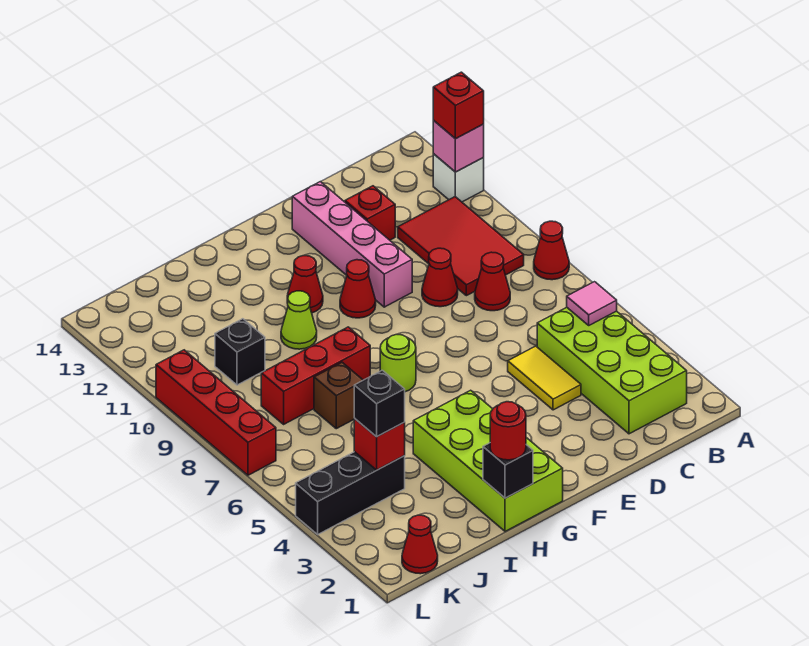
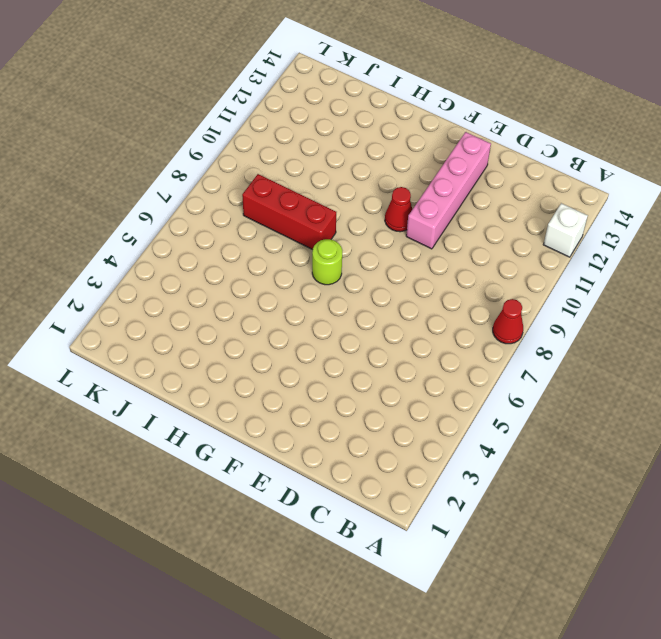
none -> lime 2x4 brick [537,307,687,434]
none -> red 2x3 tile [398,197,524,296]
none -> red 1x1 cone [475,252,510,311]

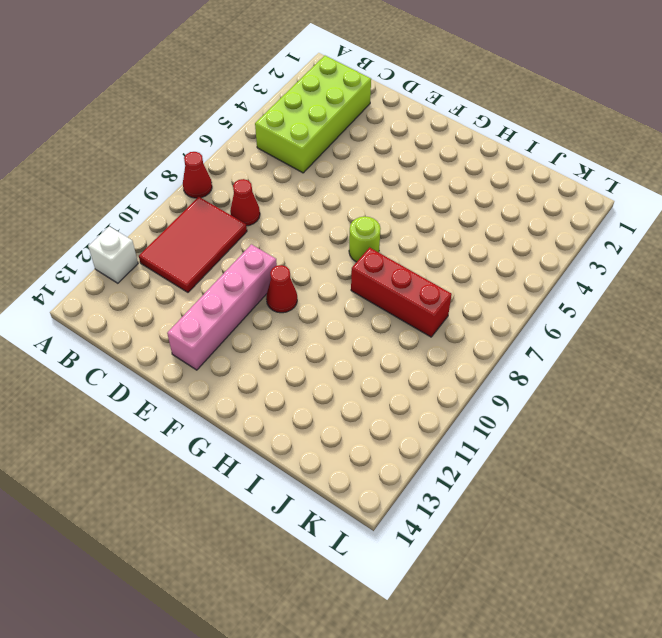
none -> yellow 1x2 tile [508,346,581,410]
none -> red 1x1 cone [422,248,458,307]
none -> red 1x1 brick [345,186,395,240]

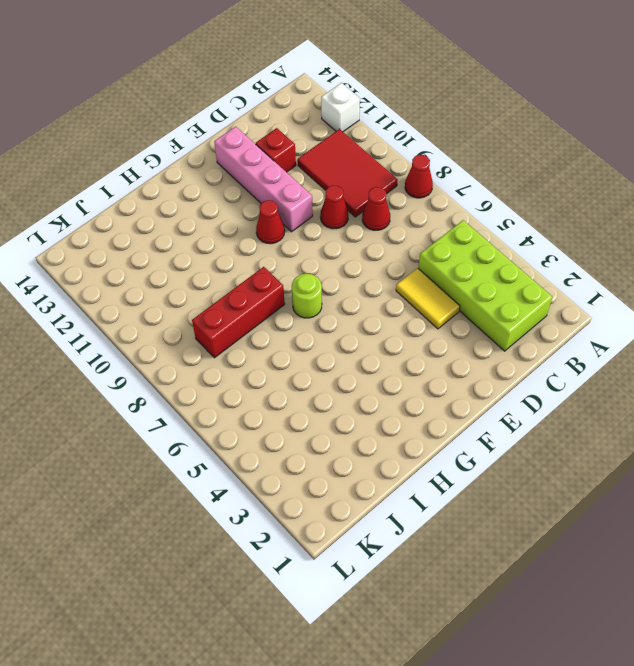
none -> lime 2x4 brick [413,390,563,531]
none -> red 1x1 cone [287,256,323,313]
none -> lime 1x1 cone [281,291,317,349]

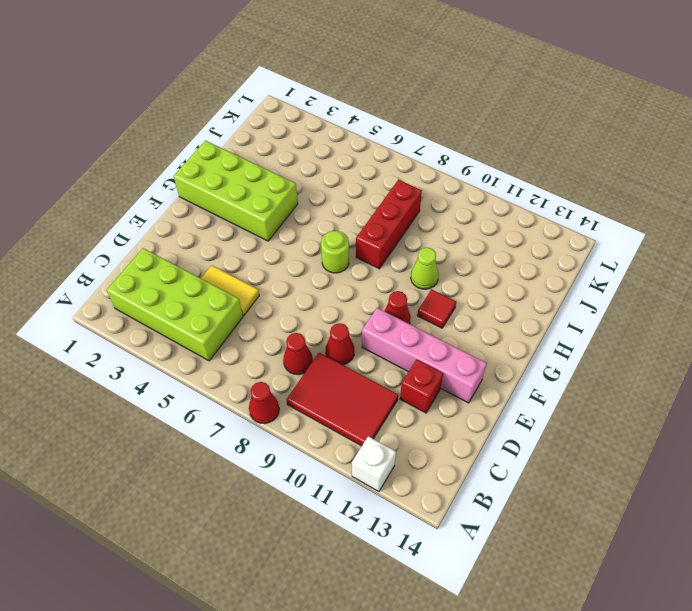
red 1x1 tile [417,289,456,328] -> red 1x1 cone [287,256,323,313]
none -> brown 1x1 brick [314,362,363,429]
none -> black 1x3 brick [296,452,405,534]
none -> black 1x1 brick [215,319,265,385]

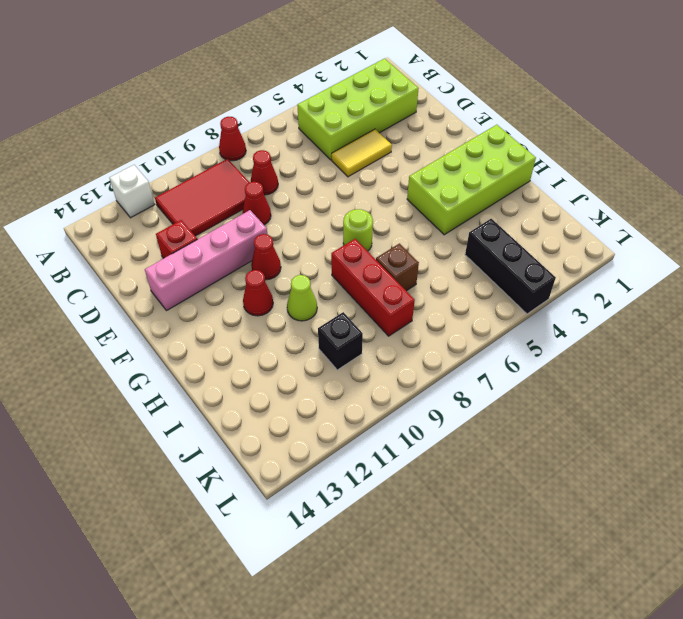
none -> red 1x1 cone [402,515,438,574]
none -> red 1x4 brick [156,350,276,475]
none -> pink 1x1 brick [433,121,484,172]

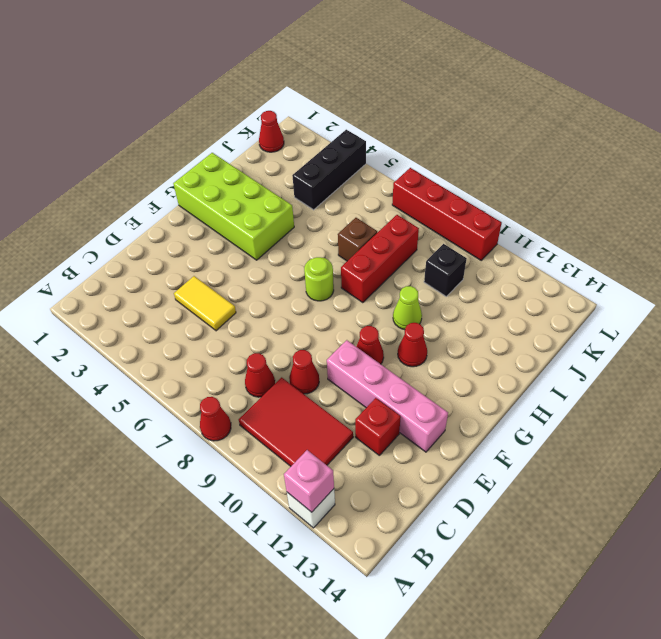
none -> lime 2x4 brick [537,307,687,434]
none -> pink 1x1 tile [567,282,617,325]
none -> black 1x1 brick [483,443,533,498]

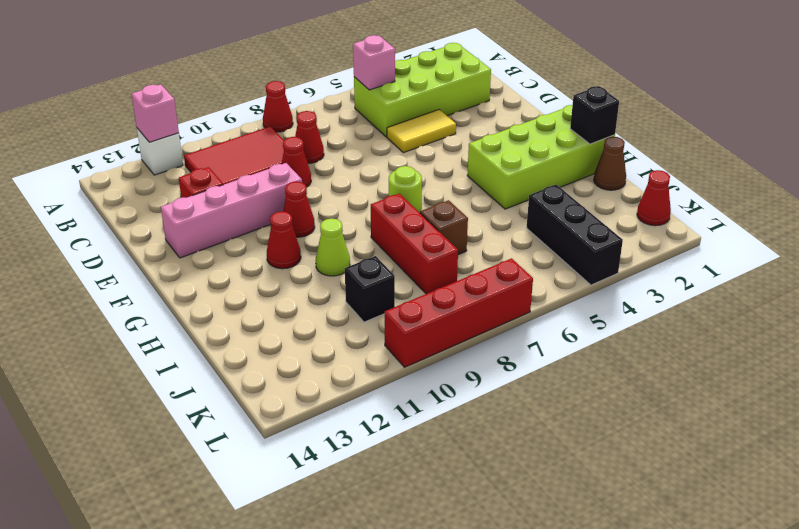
pink 1x1 brick [353,35,395,90] -> pink 1x1 tile [567,282,617,325]
brown 1x1 cone [594,137,626,190] -> none
none -> red 1x1 brick [354,419,405,470]
none -> red 1x1 brick [433,72,484,139]
none -> red 1x1 round brick [490,402,526,460]

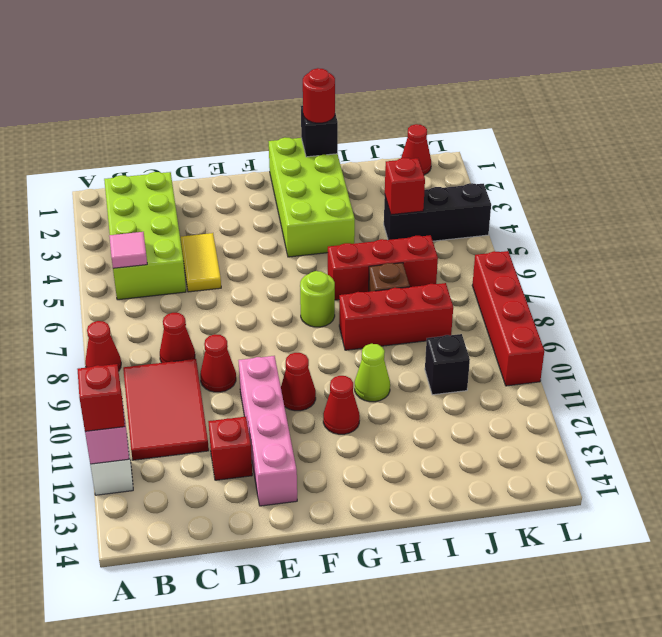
red 1x3 brick [328,235,438,300] -> none
none -> black 1x1 brick [354,370,405,437]

